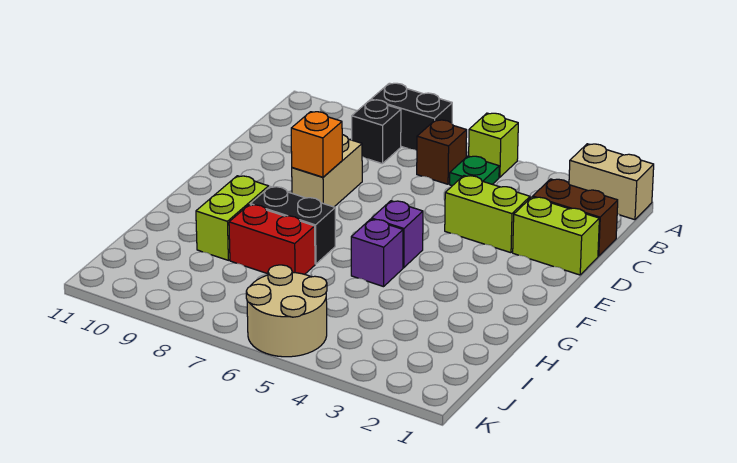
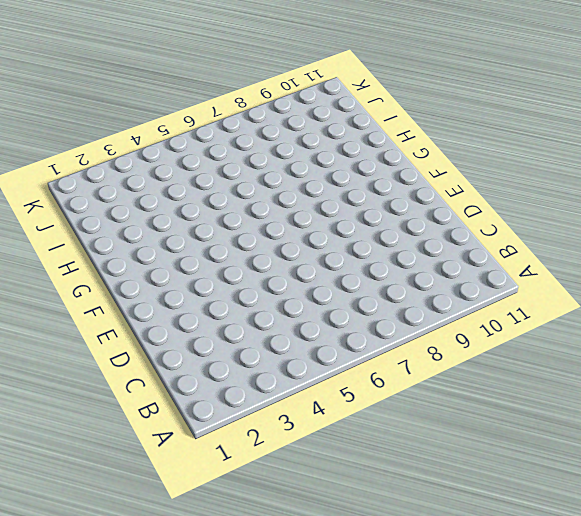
none -> tan 1x2 brick [569,144,654,220]
none -> lime 1x1 brick [469,113,518,177]
none -> black 1x2 brick [371,83,452,150]

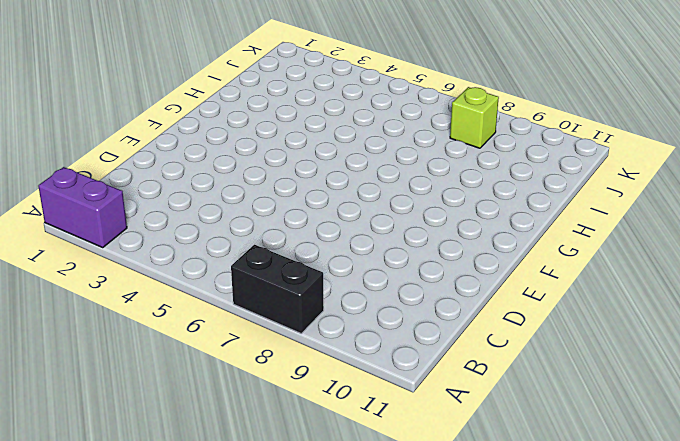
purple 1x2 brick [38,167,127,248] -> tan 1x2 brick [569,144,654,220]
lime 1x1 brick [450,87,499,148] -> lime 1x1 brick moved to [469,113,518,177]
none -> green 1x1 plate [450,156,499,186]
none -> brown 1x1 brick [417,120,467,184]
none -> black 1x1 brick [352,100,401,164]

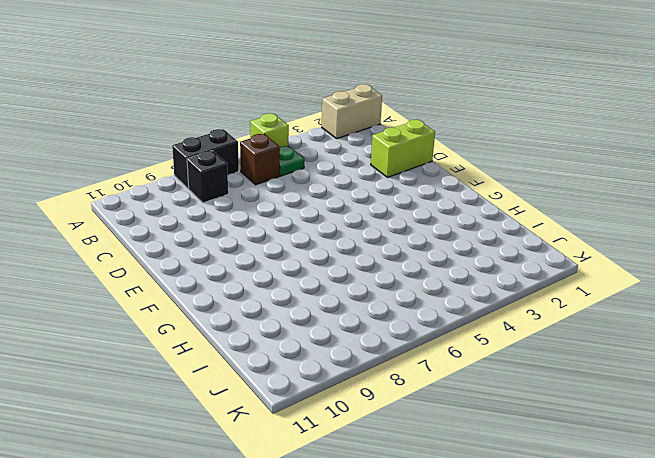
none -> brown 1x2 brick [533,179,618,256]
none -> lime 1x2 brick [445,176,530,253]
none -> tan 1x2 brick [292,135,362,207]

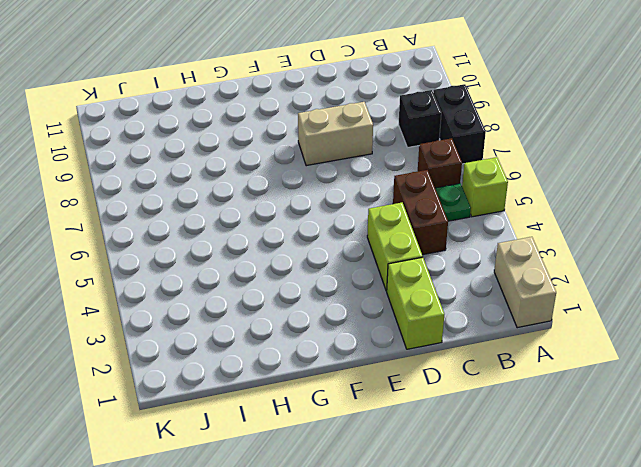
brown 1x2 brick [393,170,448,255] -> brown 1x2 brick moved to [533,179,618,256]
none -> purple 1x1 brick [372,201,423,268]
none -> purple 1x1 brick [351,219,403,287]
none -> black 1x2 brick [250,186,335,264]

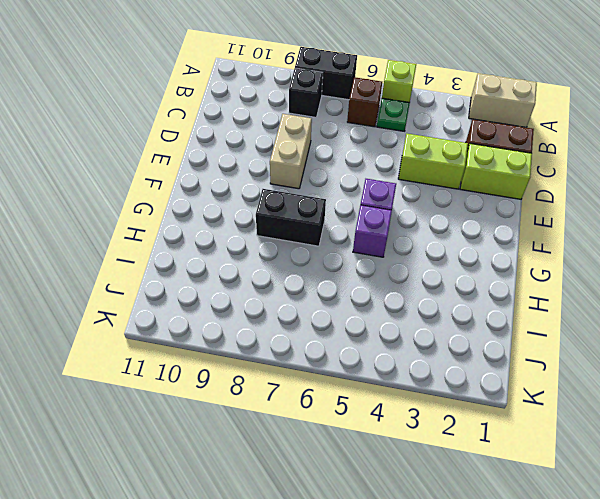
none -> lime 1x2 brick [196,176,269,260]
none -> red 1x2 brick [229,205,315,274]
none -> tan 2x2 round brick [246,265,327,357]

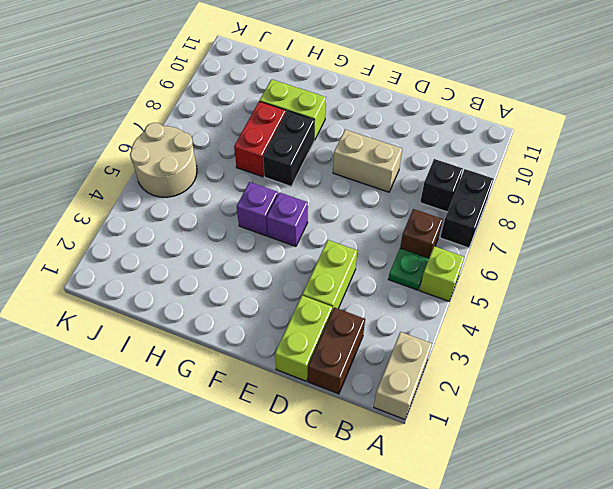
none -> orange 1x1 brick [291,112,342,177]

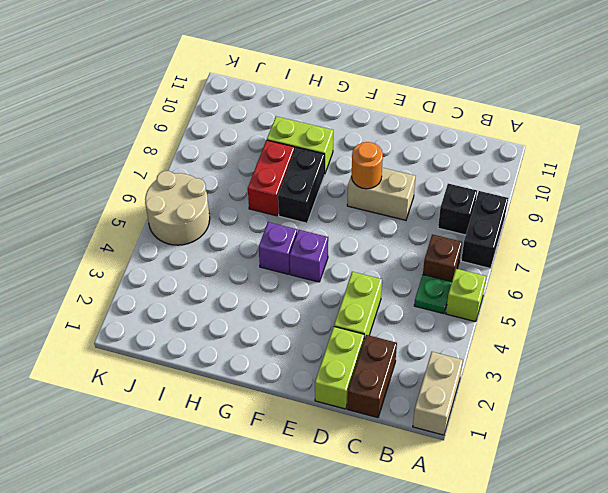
orange 1x1 round brick [352,142,383,189] -> orange 1x1 brick [291,112,342,177]

